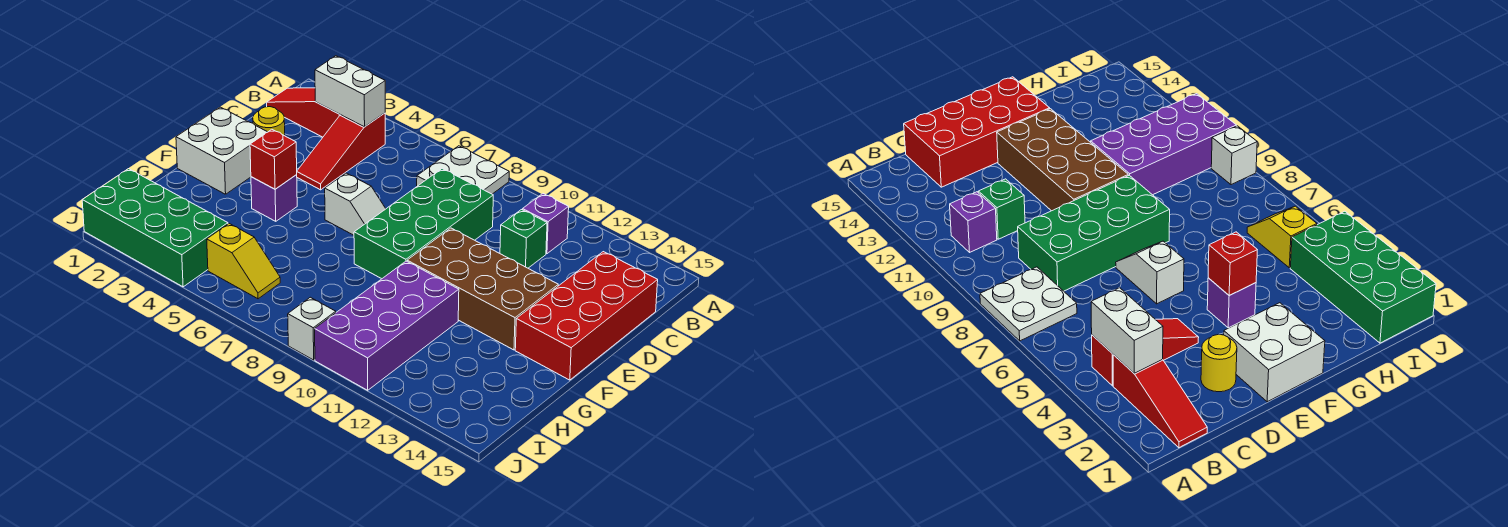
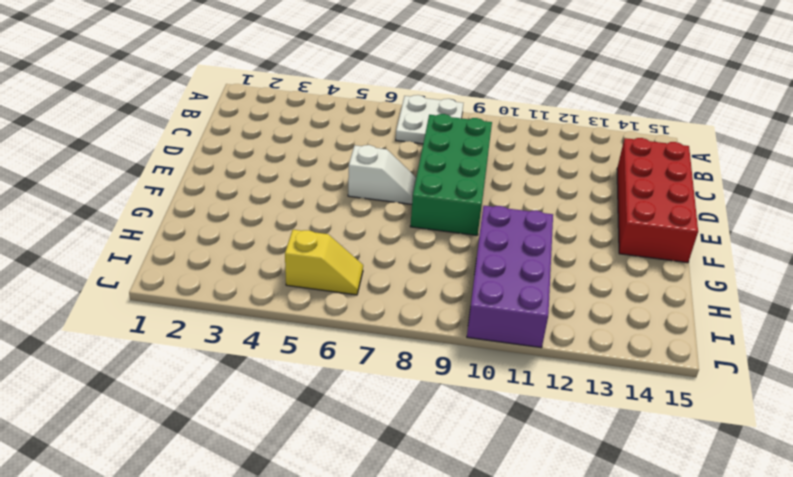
none -> red 1x3 slope [266,88,340,137]
none -> red 1x3 slope [296,113,385,190]
none -> purple 1x1 brick [522,194,569,254]

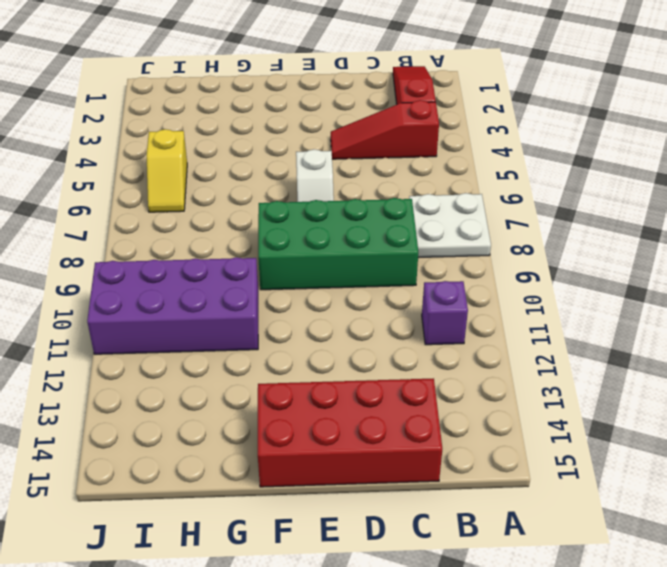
none -> green 1x1 brick [500,210,547,268]
none -> yellow 1x1 round brick [253,107,285,136]
none -> white 2x2 brick [176,107,267,194]

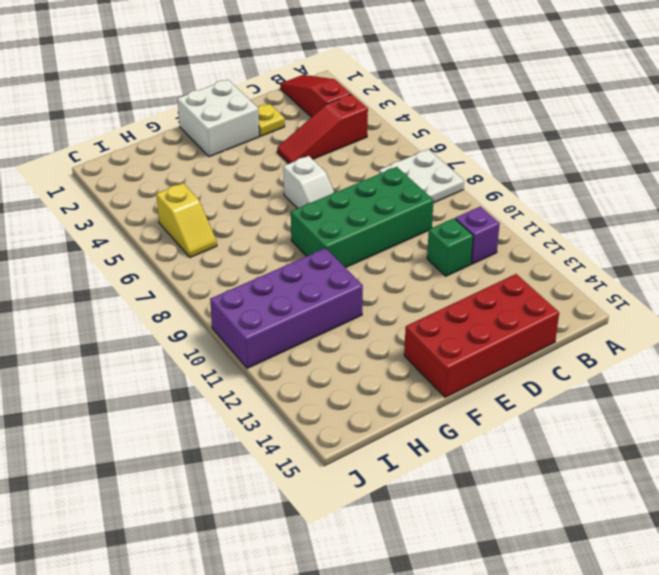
yellow 1x1 plate [258,104,285,136] -> yellow 1x1 round brick [253,107,285,136]
none -> brown 2x4 brick [407,228,558,350]
none -> purple 1x1 brick [251,175,297,221]
none -> green 2x4 brick [82,169,228,287]

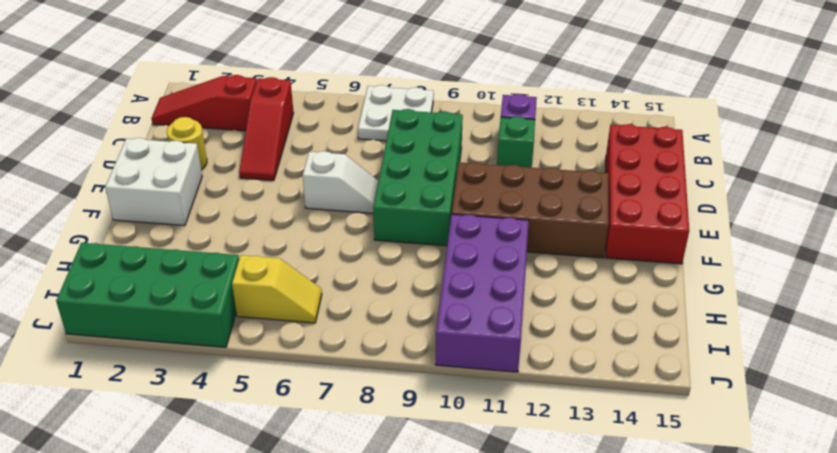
none -> purple 1x1 brick [251,175,297,221]
none -> white 1x1 brick [288,297,336,360]
none -> white 1x2 brick [315,56,385,127]

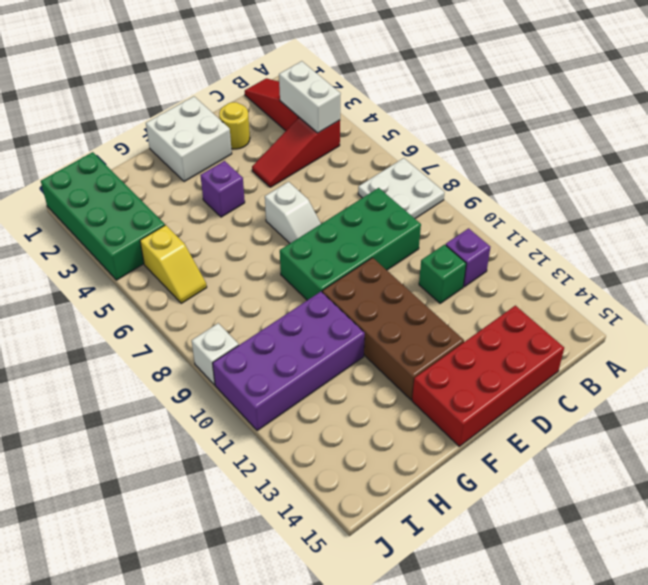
none -> red 1x1 brick [250,129,297,189]

